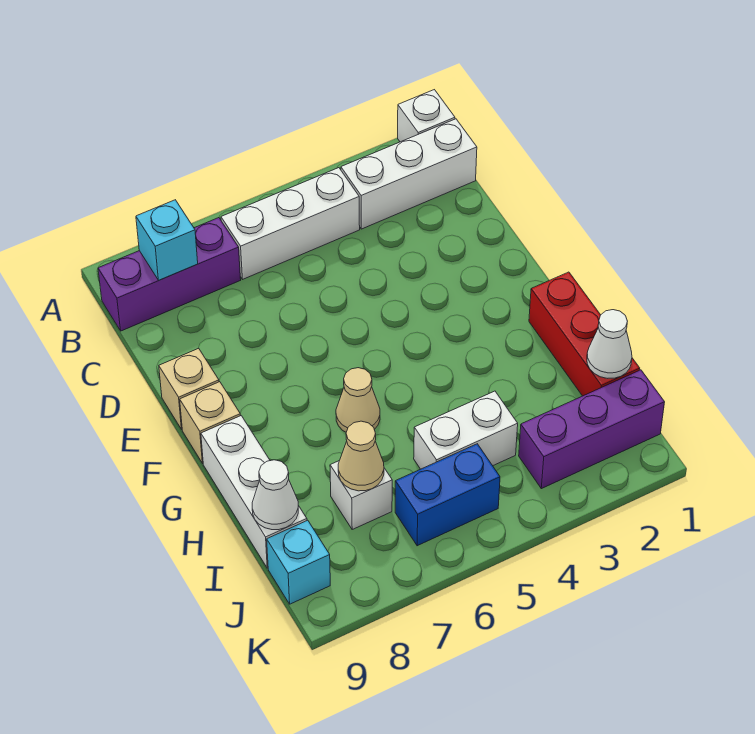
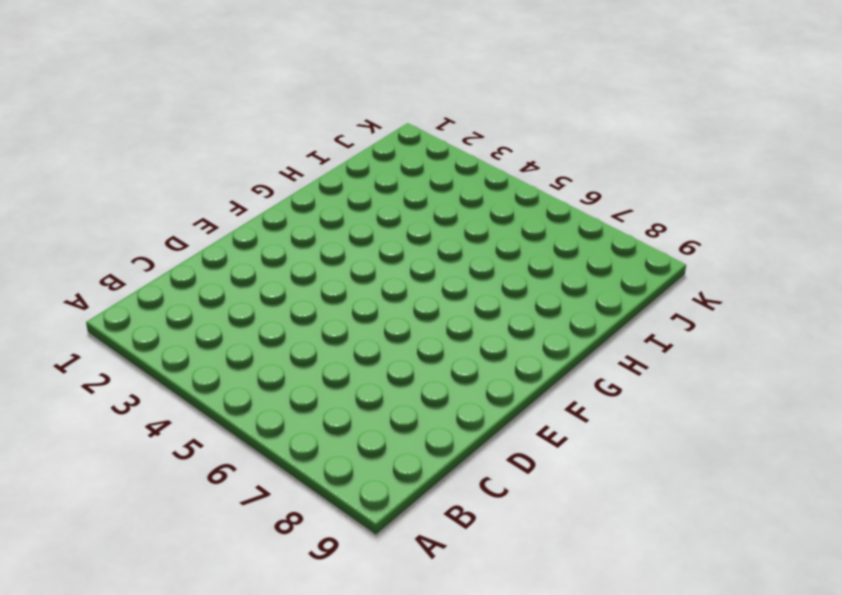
none -> white 1x1 brick [398,90,455,142]
none -> white 1x3 brick [341,119,477,229]
none -> white 1x3 brick [221,168,360,279]

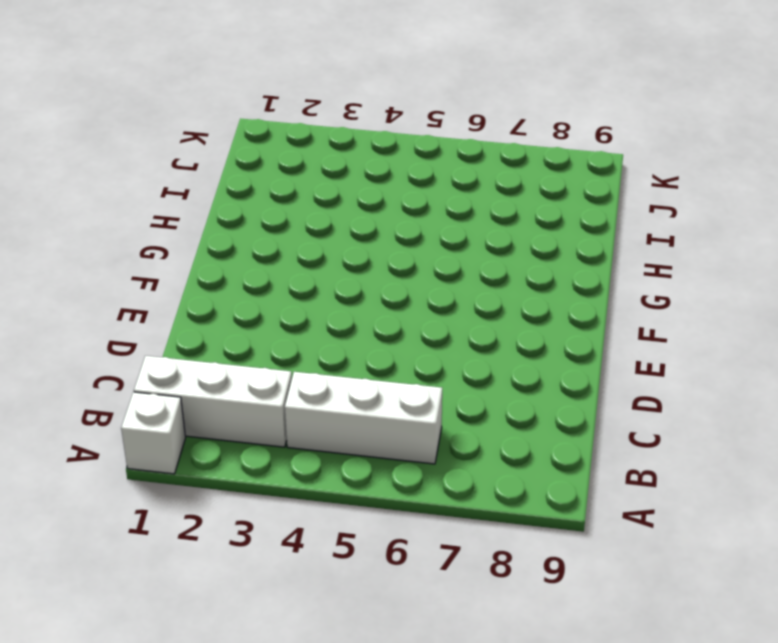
none -> purple 1x3 brick [98,218,241,331]
none -> tan 1x1 brick [159,348,219,429]
none -> tan 1x1 brick [180,382,240,463]

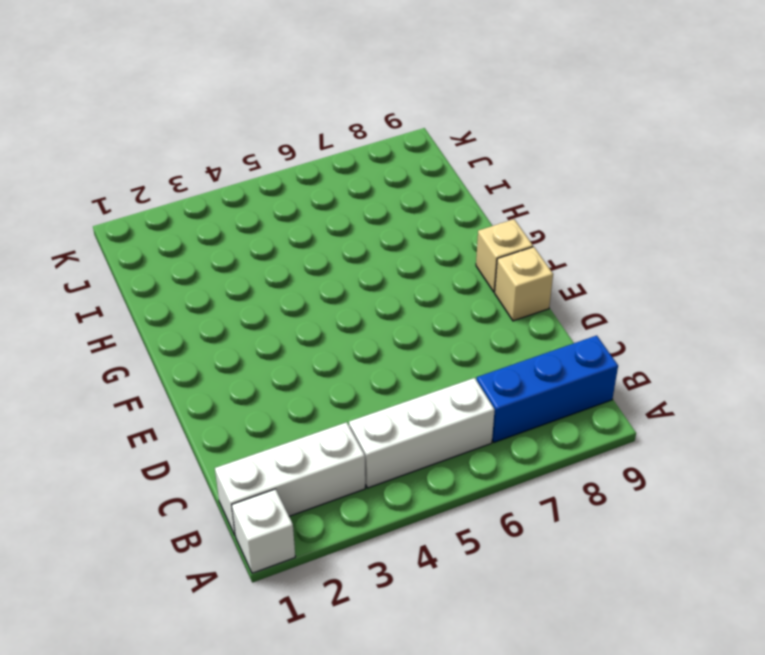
blue 1x3 brick [477,336,618,442] -> purple 1x3 brick [98,218,241,331]
none -> red 1x3 brick [529,272,640,396]
none -> tan 1x1 cone [336,368,380,432]
none -> white 1x3 brick [201,416,307,568]

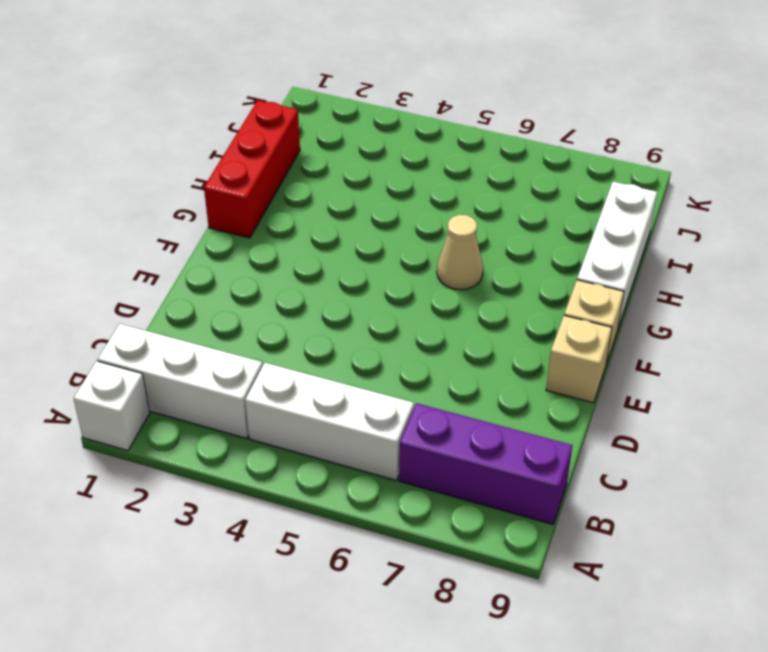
none -> white 1x2 brick [414,391,518,469]
none -> white 1x1 brick [330,461,392,529]
none -> purple 1x3 brick [519,370,665,489]

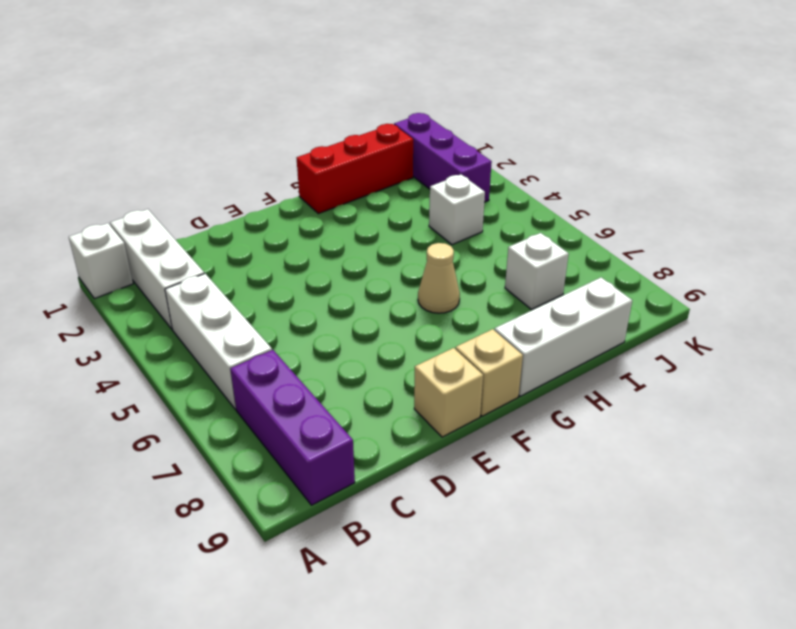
white 1x1 brick [429,175,485,245] -> white 1x2 brick [414,391,518,469]
none -> blue 1x2 brick [395,444,500,546]
none -> cyan 1x1 brick [267,520,330,604]
none -> cyan 1x1 brick [136,200,198,280]

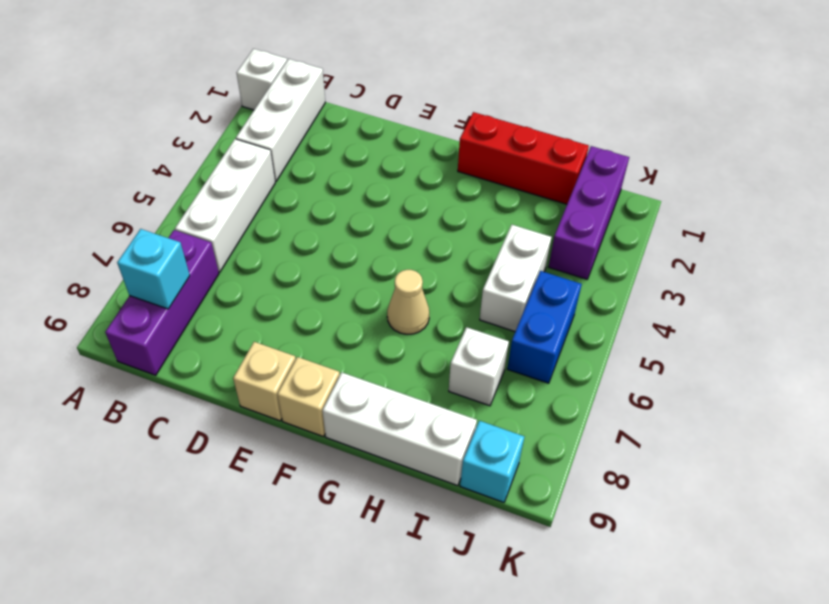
none -> white 1x1 cone [587,310,632,378]
none -> tan 1x1 cone [338,421,384,491]
none -> white 1x1 cone [252,460,298,530]

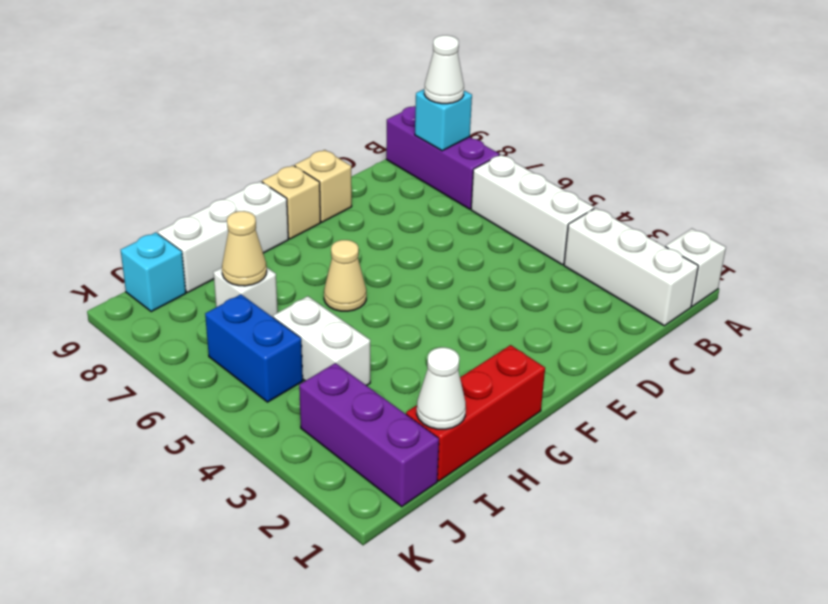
white 1x1 cone [424,35,464,104] -> white 1x1 cone moved to [252,460,298,530]

